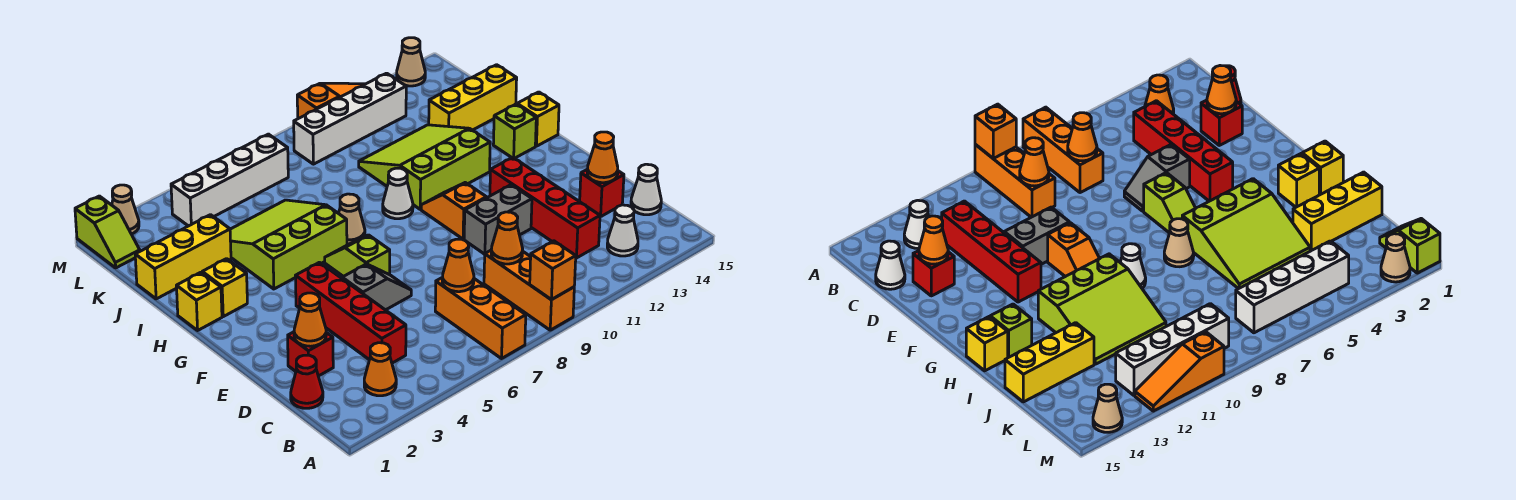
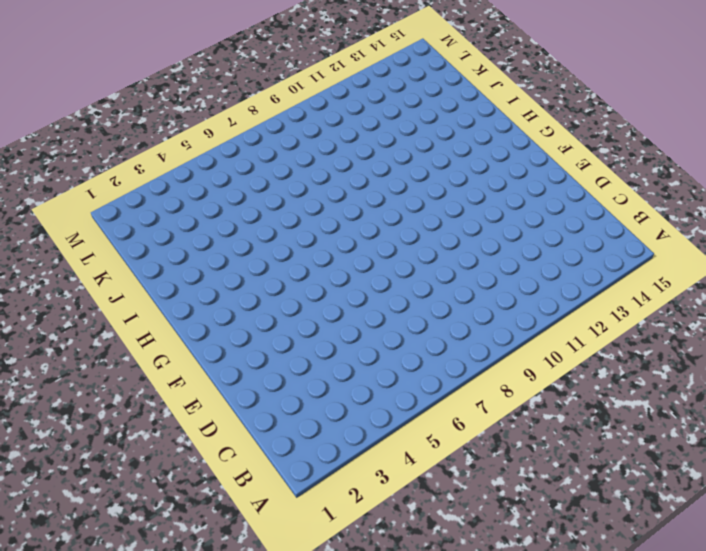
none -> orange 1x3 brick [435,278,526,359]
none -> orange 1x3 brick [484,250,574,330]
none -> orange 1x1 cone [364,343,396,396]
none -> white 1x1 cone [607,205,638,256]

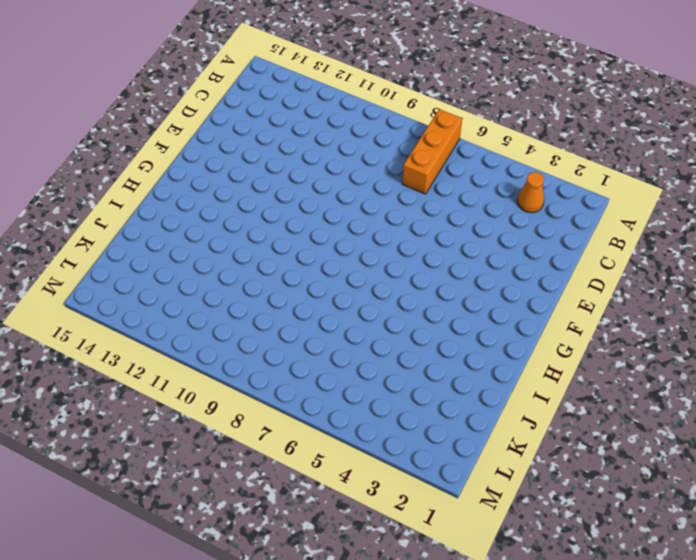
none -> orange 1x3 brick [484,250,574,330]
none -> white 1x1 cone [607,205,638,256]
none -> red 1x1 cone [291,355,323,408]
none -> red 1x4 brick [296,262,406,363]

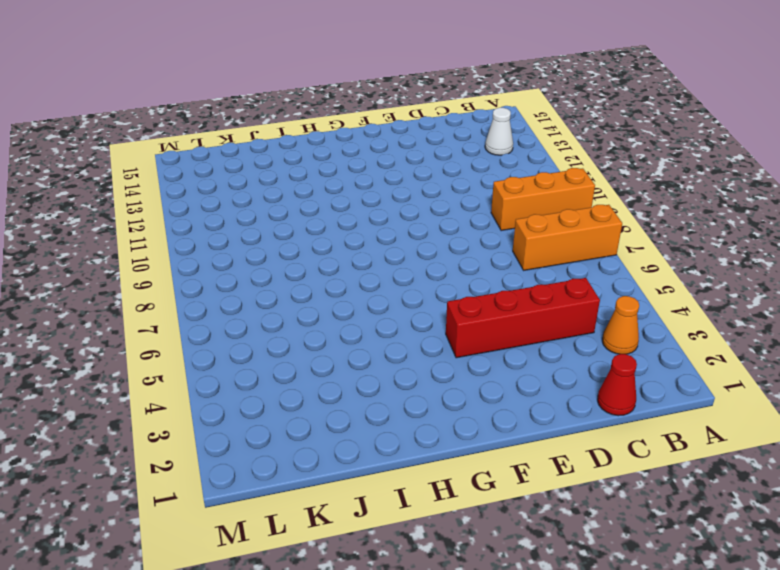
none -> red 1x4 brick [490,157,600,258]
none -> white 1x1 cone [631,164,661,215]
none -> red 1x1 brick [288,332,333,376]
none -> red 1x1 brick [580,169,624,217]

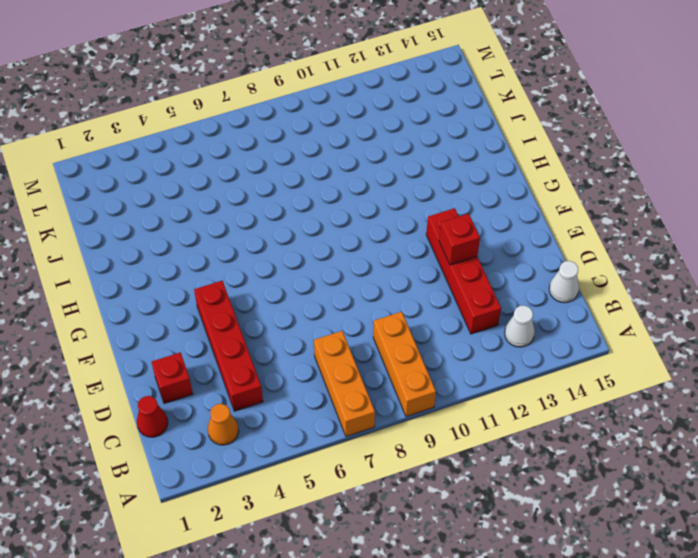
red 1x1 brick [439,214,480,265] -> red 1x1 brick moved to [580,169,624,217]
none -> grey 1x2 slope [342,264,411,310]
none -> grey 1x2 brick [464,185,532,254]
none -> lime 1x2 slope [325,235,390,276]
none -> orange 1x2 slope [421,183,486,239]

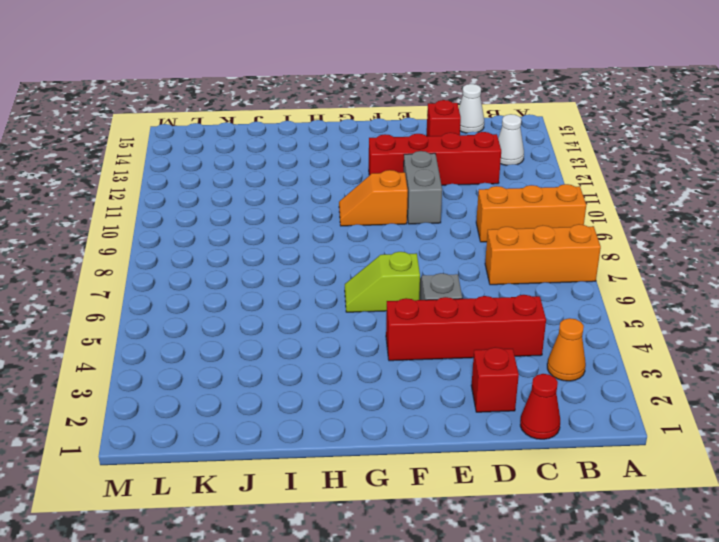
none -> yellow 1x1 brick [176,272,222,330]
none -> yellow 1x1 brick [202,259,247,317]
none -> lime 3x3 slope [230,200,347,289]
none -> tan 1x1 cone [339,194,365,245]

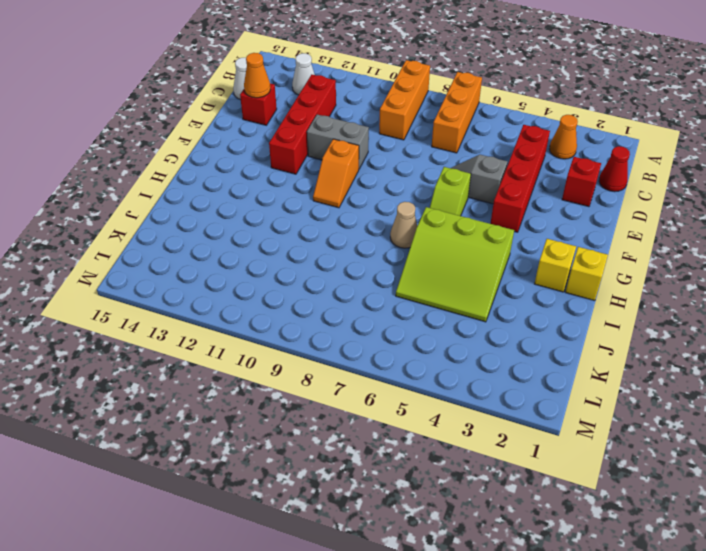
none -> white 1x1 cone [383,168,413,219]
none -> lime 3x3 slope [359,125,490,209]
none -> lime 1x1 brick [493,104,536,158]
none -> yellow 1x1 brick [517,92,559,146]

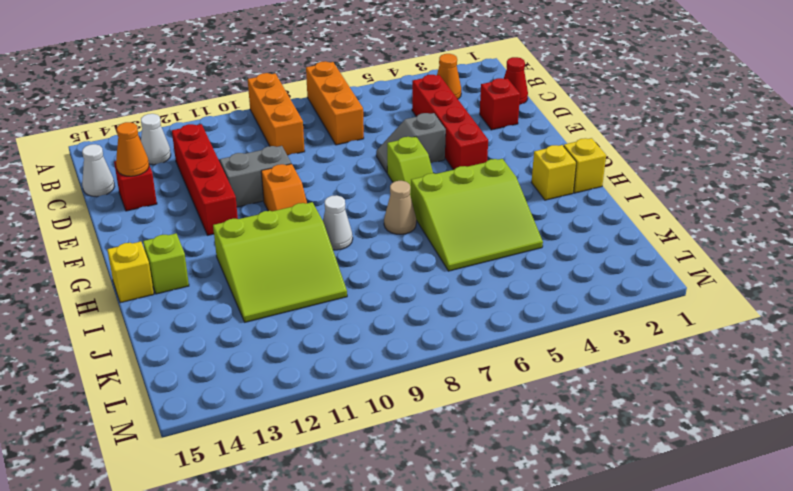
none -> yellow 1x3 brick [135,215,231,299]
none -> yellow 1x3 brick [429,65,517,130]
none -> lime 1x2 slope [75,196,140,268]
none -> white 1x4 brick [171,134,288,226]

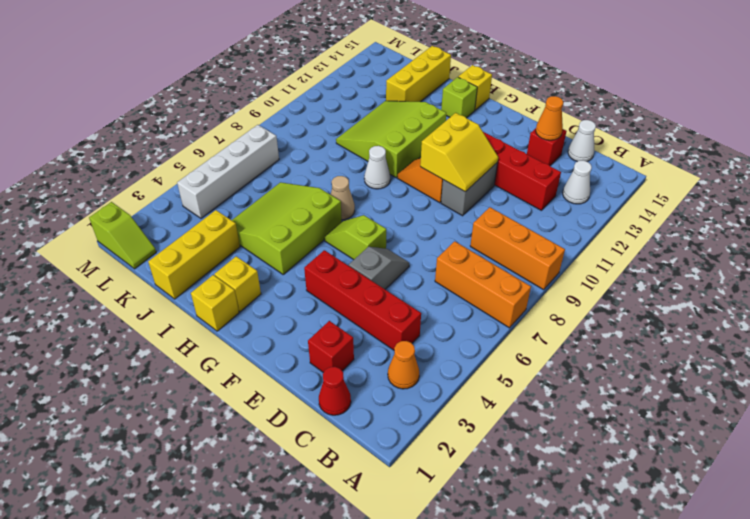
yellow 2x2 slope [420,113,498,192] -> none
none -> white 1x4 brick [294,73,406,164]
none -> tan 1x1 cone [112,185,139,234]
none -> orange 1x3 slope [297,83,365,119]
none -> tan 1x1 cone [397,38,425,86]

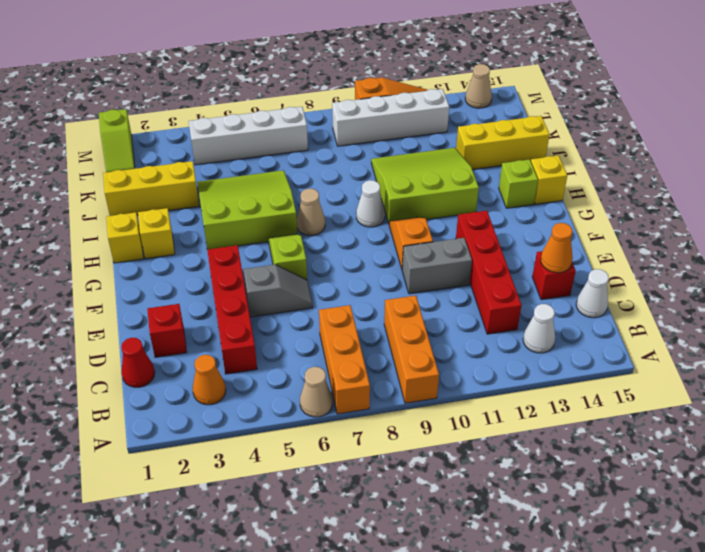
tan 1x1 cone [300,367,333,417] -> tan 1x1 cone moved to [112,185,139,234]
none -> orange 1x1 brick [530,241,576,300]
none -> orange 1x1 cone [442,239,474,292]
none -> orange 1x1 cone [491,212,523,264]
none -> orange 1x1 cone [294,293,326,346]

